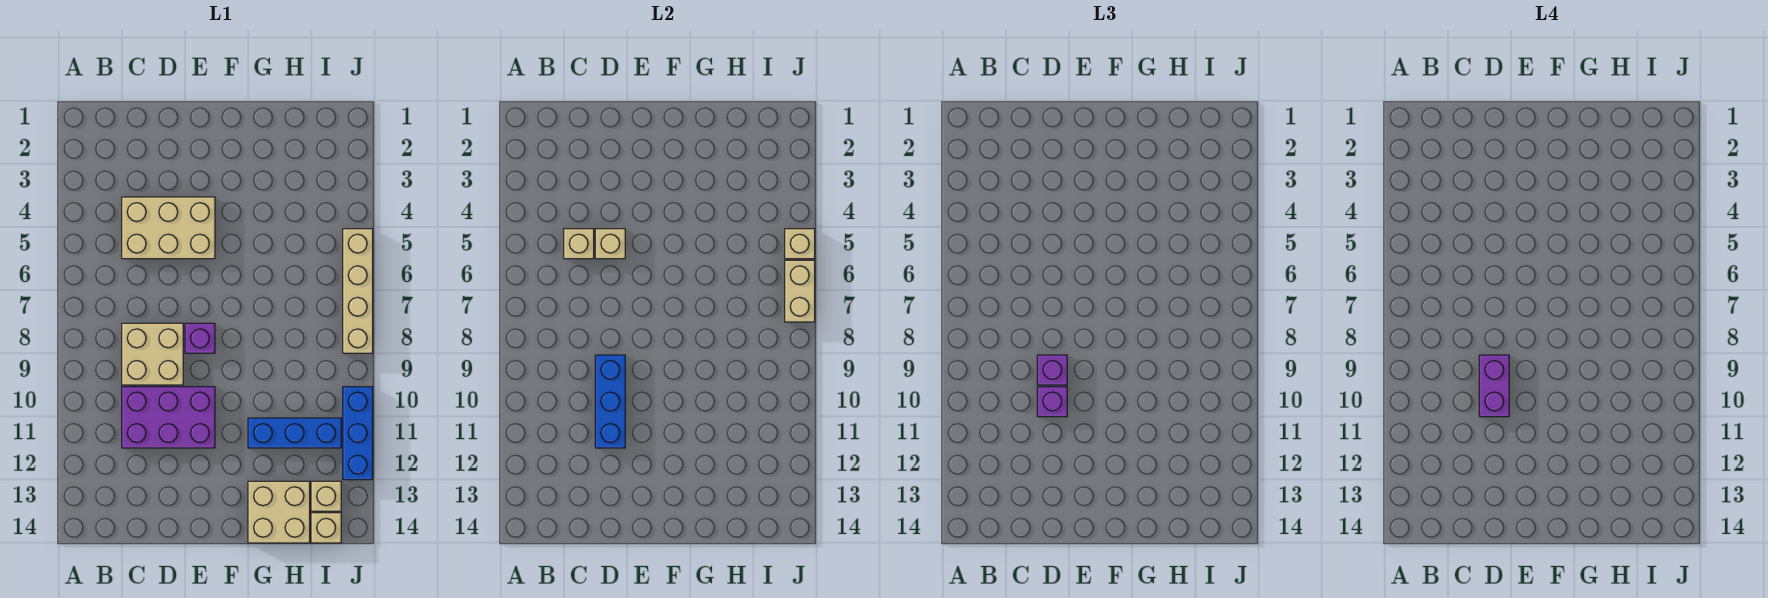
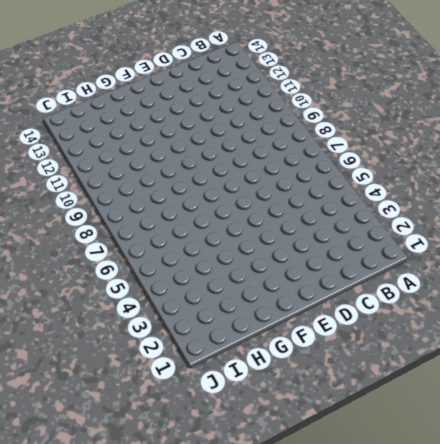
none -> tan 2x3 brick [122,197,215,259]
none -> tan 2x2 brick [122,323,183,385]
none -> purple 2x3 brick [122,387,215,448]

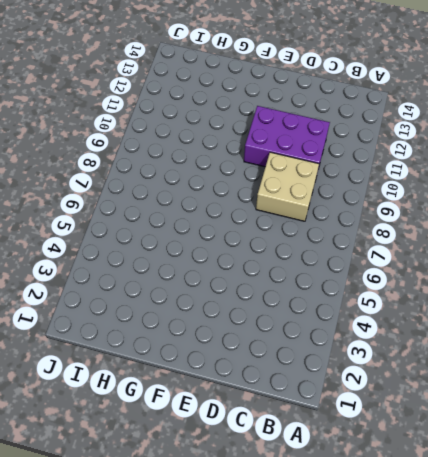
none -> tan 2x3 brick [122,197,215,259]
none -> purple 1x1 brick [185,323,215,353]
none -> blue 1x3 brick [248,418,341,448]

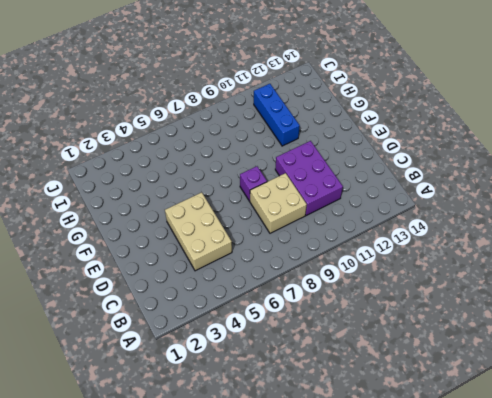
none -> tan 2x2 brick [248,481,310,543]
none -> tan 1x1 brick [311,481,341,511]
none -> tan 1x1 brick [311,513,341,543]

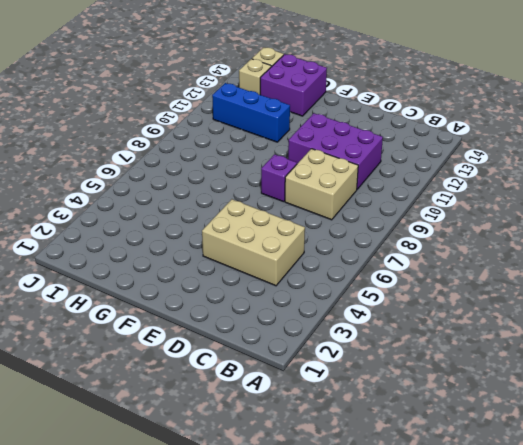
purple 2x2 brick [260,54,327,116] -> tan 2x2 brick [248,481,310,543]
none -> tan 1x4 brick [343,229,373,353]
none -> blue 1x3 brick [343,387,373,480]
none -> tan 1x1 brick [564,229,594,259]

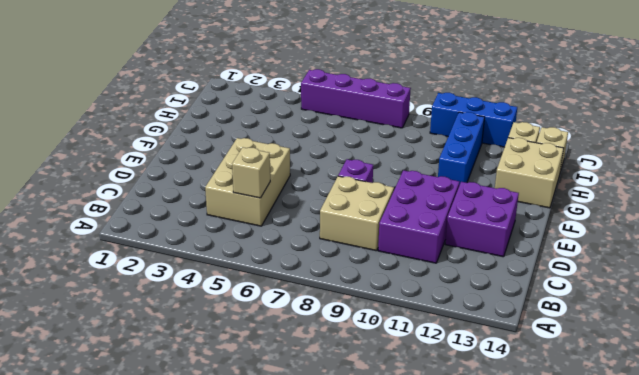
purple 2x2 brick [445,182,519,257] -> none
purple 1x4 brick [301,69,411,128] -> tan 1x4 brick [343,229,373,353]
none -> tan 1x1 brick [595,229,625,259]
none -> blue 1x3 brick [595,355,625,448]
none -> tan 1x1 brick [785,229,815,259]

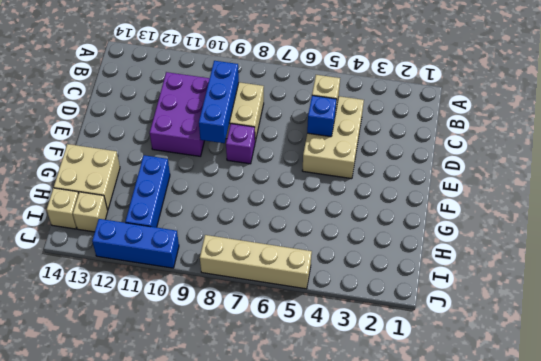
blue 1x3 brick [199,61,239,143] -> blue 1x3 brick turned to [595,355,625,448]
blue 1x1 brick [307,96,337,137] -> tan 1x1 brick [595,229,625,259]
none -> tan 1x1 brick [785,229,815,259]
none -> tan 1x2 brick [785,260,815,322]
none -> purple 1x1 brick [1037,355,1067,385]

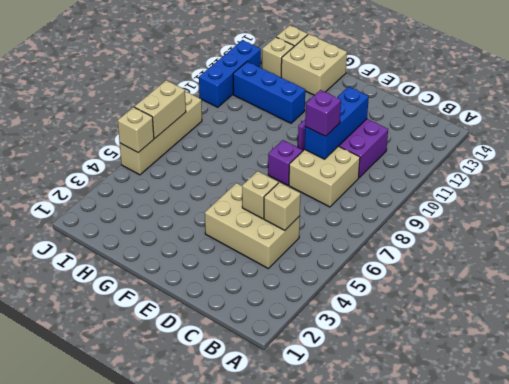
none -> purple 1x1 brick [1037,387,1067,417]
none -> purple 1x2 brick [1479,355,1509,417]

